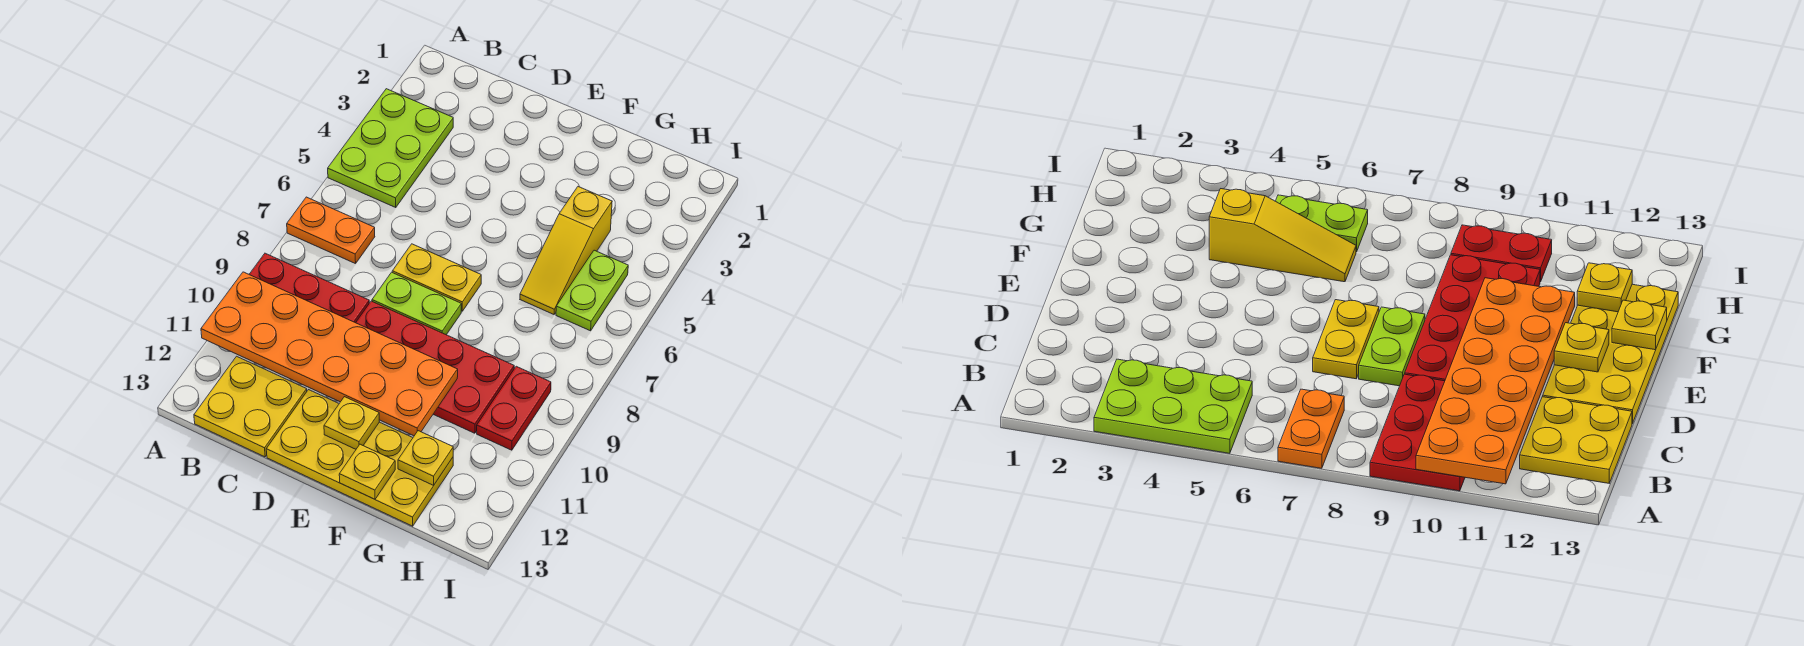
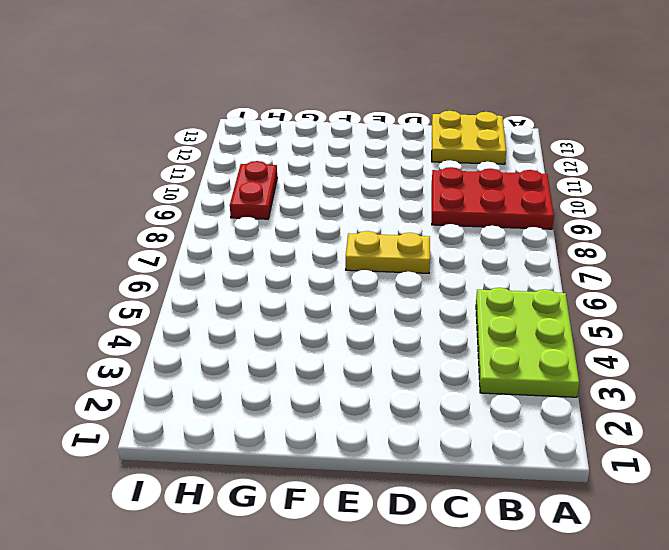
none -> orange 1x2 plate [287,197,375,264]
none -> lime 1x2 plate [372,272,461,335]
none -> red 2x4 plate [356,301,514,433]

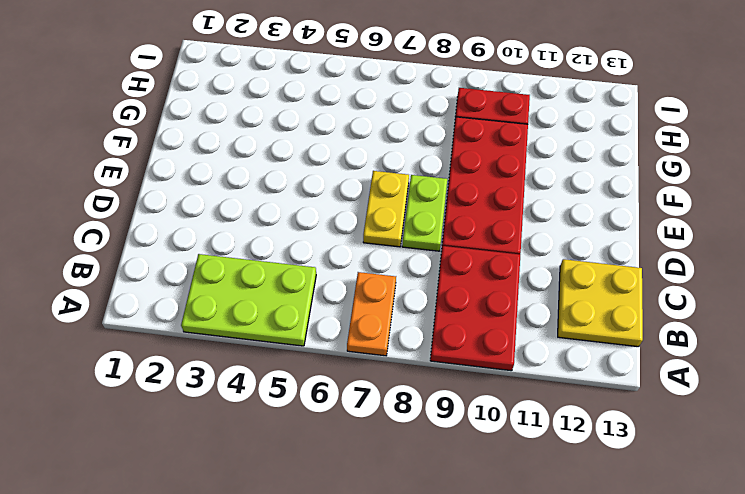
none -> yellow 2x4 plate [266,390,453,526]
none -> yellow 1x3 slope [520,187,612,314]
none -> lime 1x2 plate [556,250,628,331]

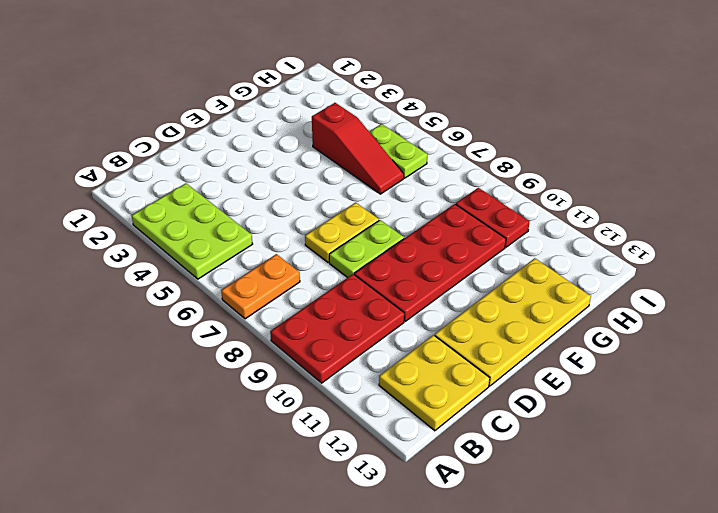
red 1x3 slope [312,103,404,194] -> yellow 1x3 slope [520,187,612,314]
none -> orange 2x6 plate [201,272,458,436]
none -> yellow 1x1 plate [324,397,379,449]
none -> yellow 1x1 plate [339,444,395,499]

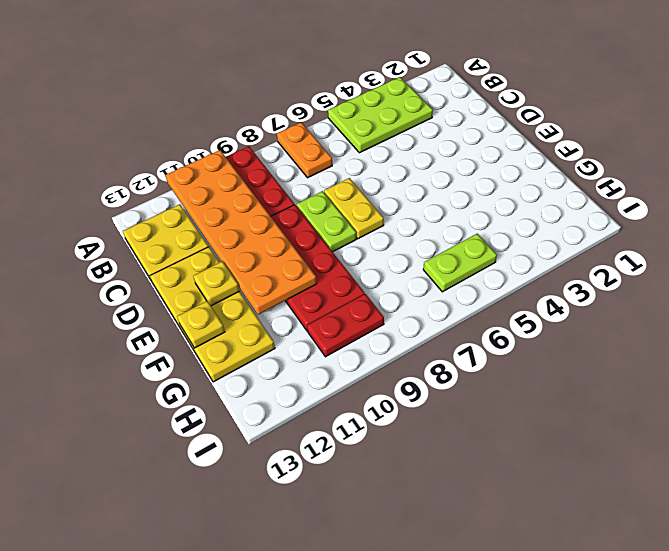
none -> yellow 1x3 slope [520,187,612,314]
none -> yellow 1x1 plate [398,431,453,485]

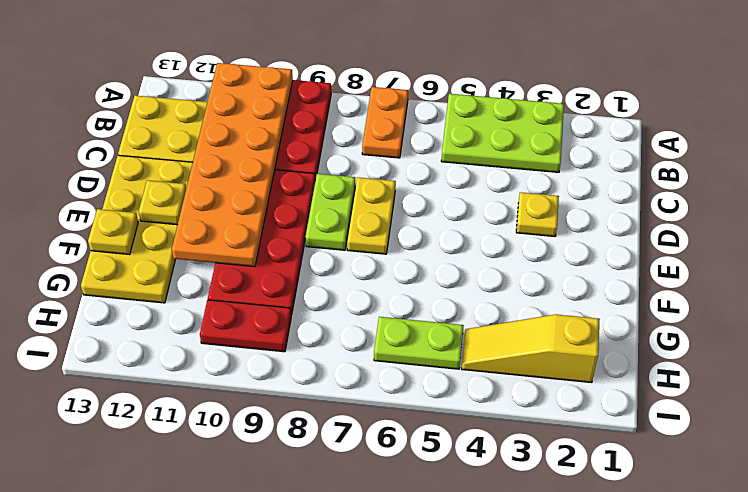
yellow 1x1 plate [516,192,559,236] -> yellow 1x1 plate moved to [398,431,453,485]
yellow 1x3 slope [462,314,600,383] -> yellow 1x3 slope moved to [520,187,612,314]

